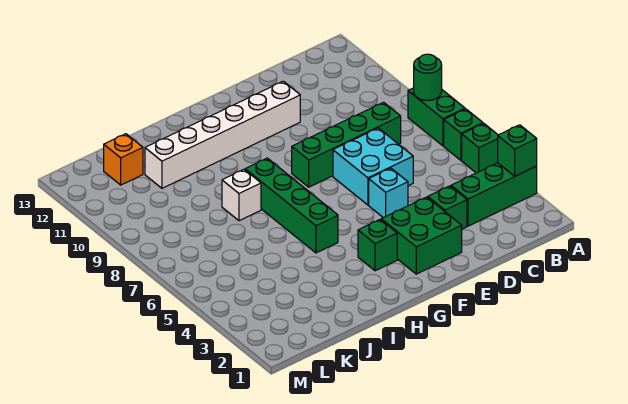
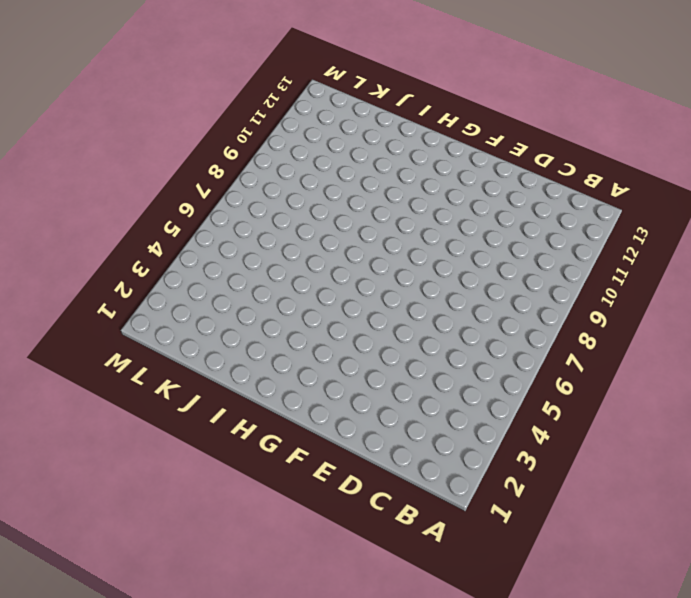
none -> green 1x3 brick [451,163,537,226]
none -> green 1x1 brick [462,124,498,173]
none -> green 1x1 brick [444,109,483,160]

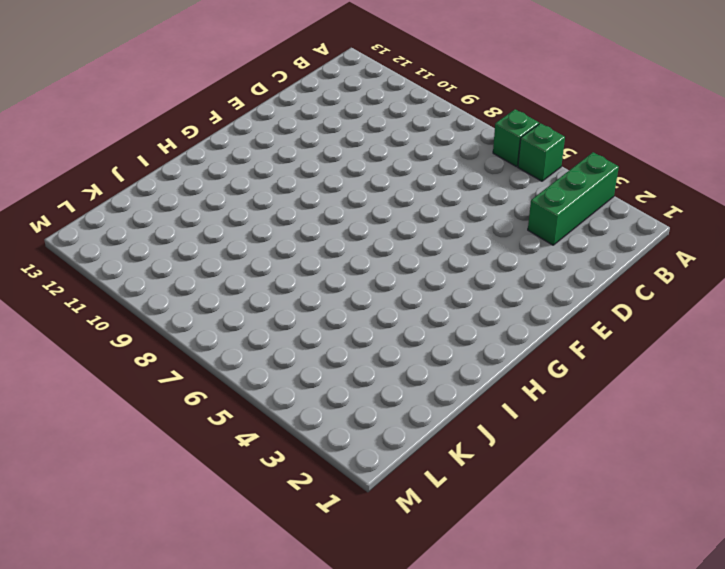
none -> green 1x2 brick [408,88,465,146]
none -> green 1x4 brick [292,102,401,187]
none -> green 1x1 brick [428,186,467,229]

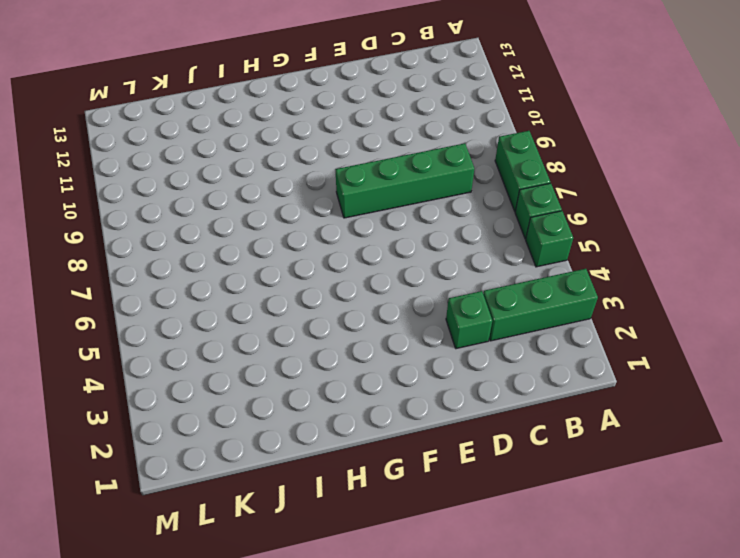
none -> cyan 2x2 brick [333,128,413,205]
none -> green 2x2 brick [381,197,462,274]
none -> cyan 1x1 brick [369,168,408,218]

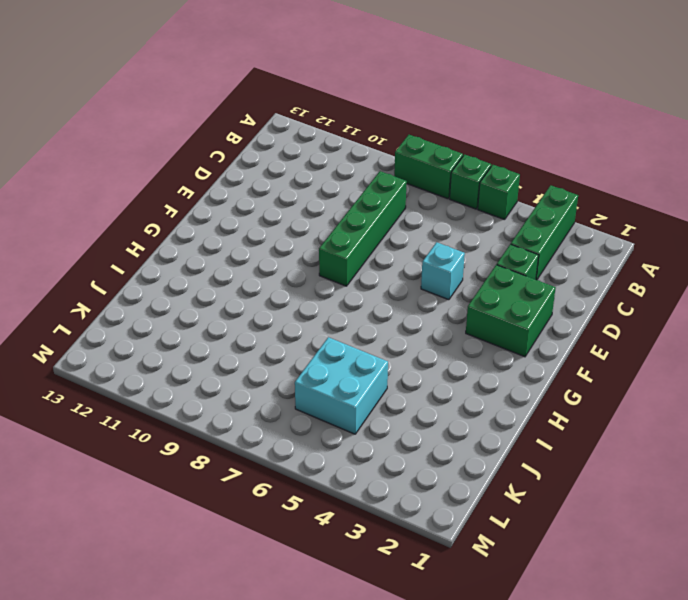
cyan 2x2 brick [295,337,388,434] -> cyan 2x2 brick moved to [333,128,413,205]
none -> white 1x6 brick [145,81,300,188]
none -> green 1x1 brick [358,220,397,271]
none -> green 1x4 brick [245,158,338,253]

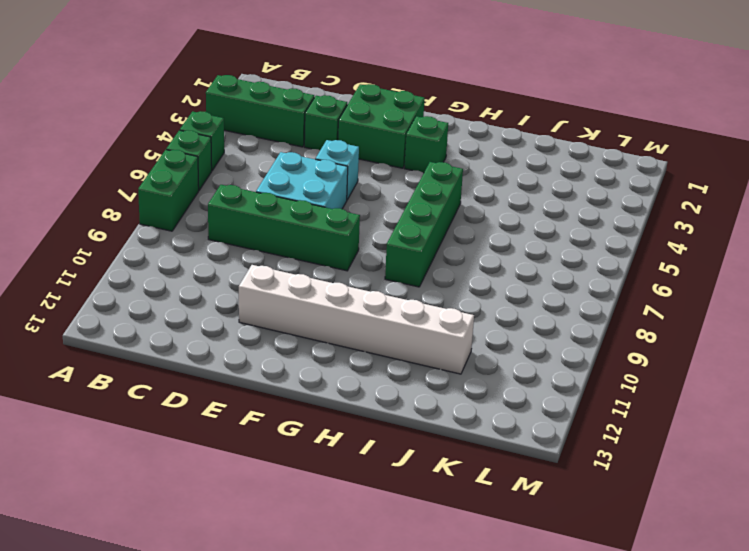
none -> white 1x1 brick [222,169,261,221]
none -> orange 1x1 brick [104,134,143,185]
none -> green 1x1 brick [498,125,537,176]

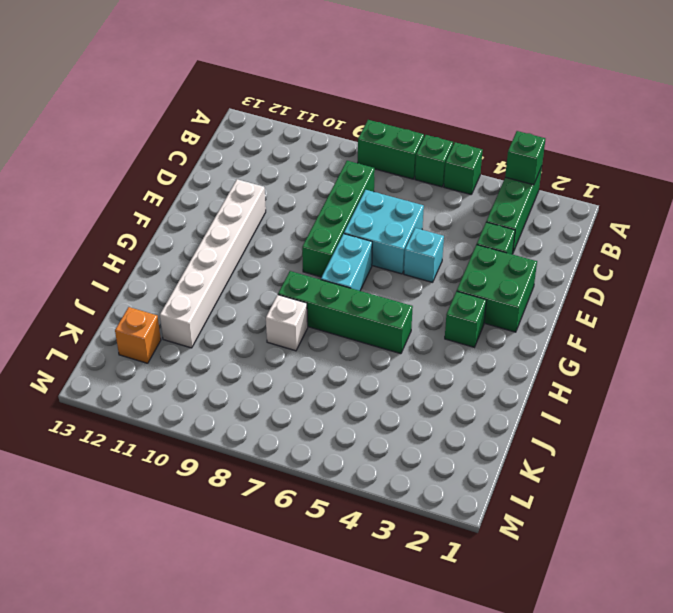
cyan 1x2 brick [321,234,372,291] -> none
none -> green 1x1 round brick [414,54,442,101]

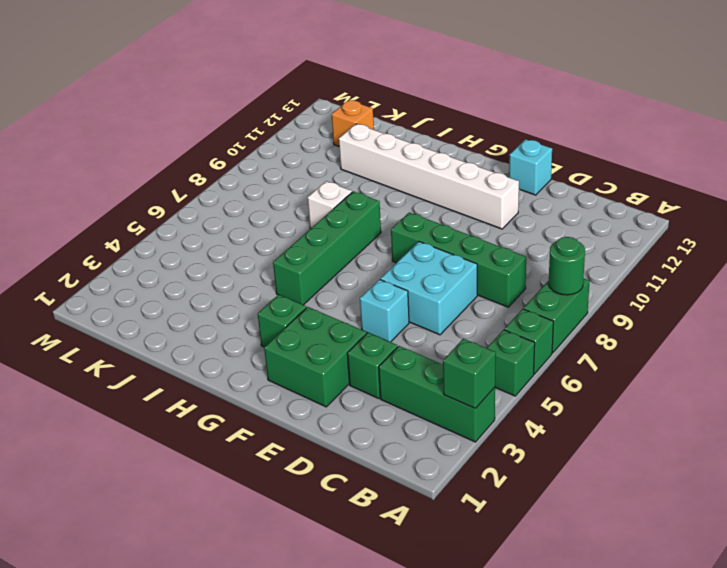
cyan 1x1 brick [509,139,552,195] -> none

